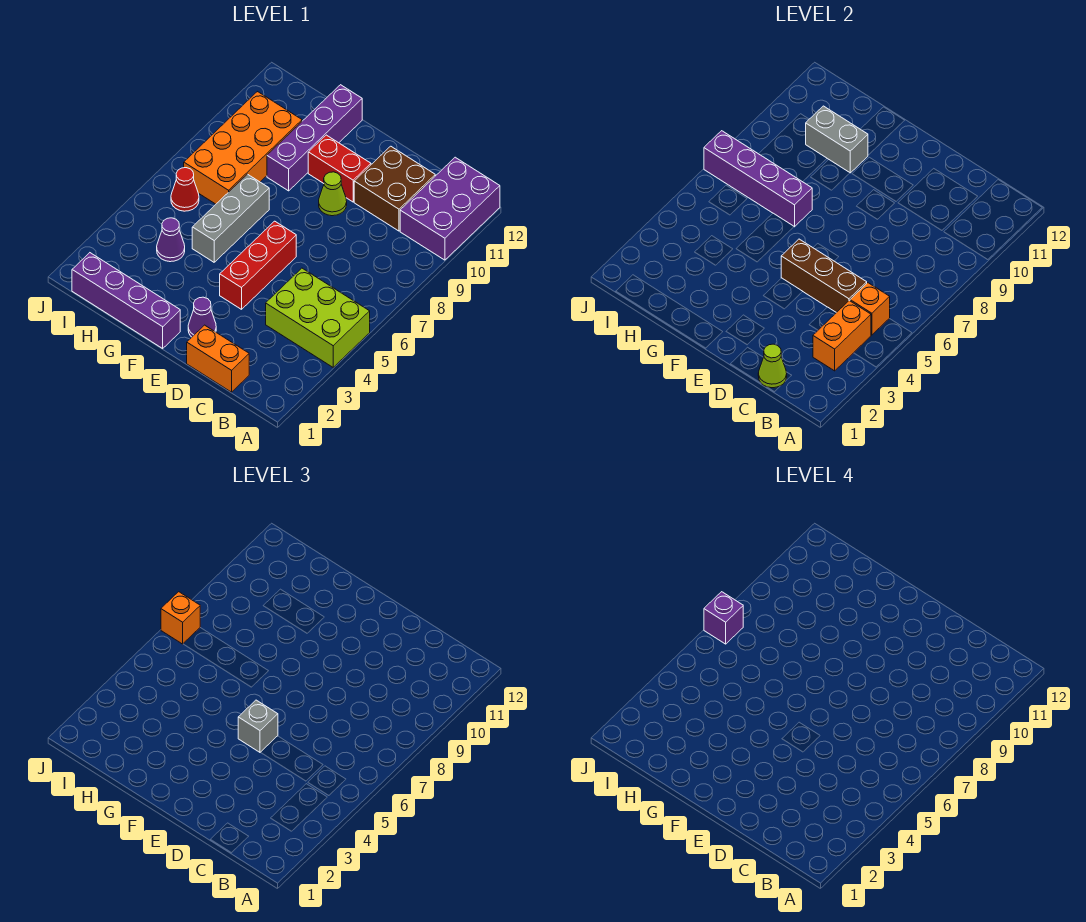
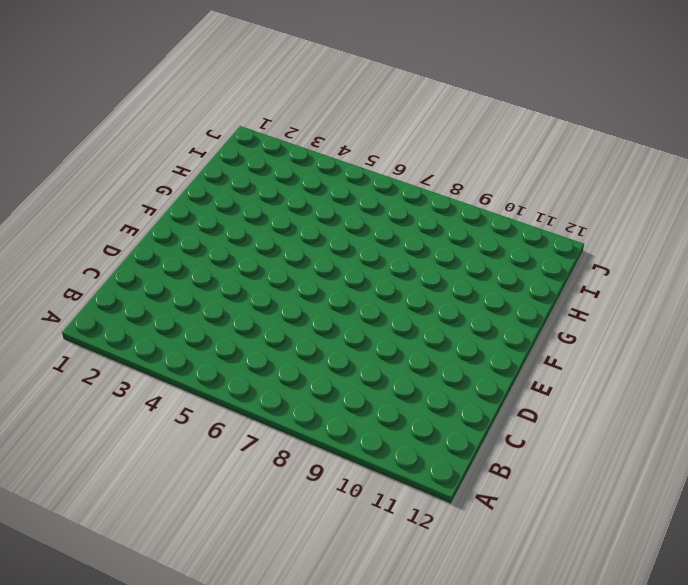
none -> lime 2x3 brick [266,268,370,367]
none -> purple 2x3 brick [400,157,500,260]
none -> orange 1x2 brick [187,325,249,392]

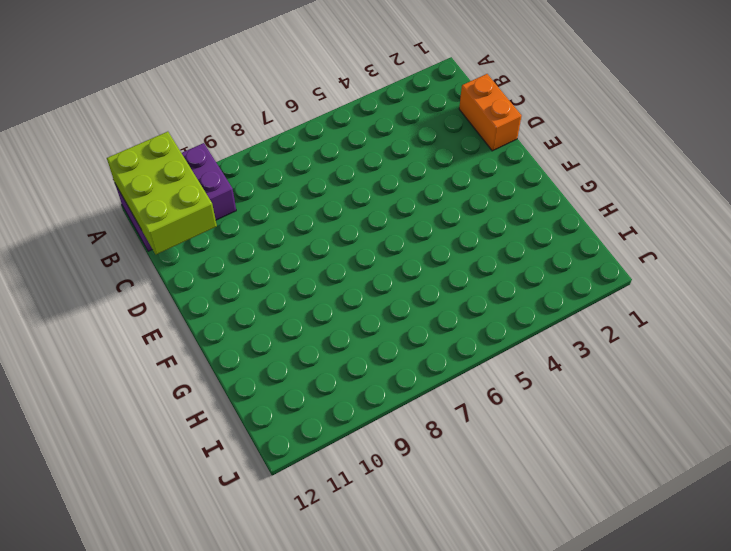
lime 2x3 brick [107,132,217,254] -> lime 2x3 brick moved to [266,268,370,367]
none -> brown 2x2 brick [354,146,435,231]
none -> purple 1x1 cone [188,297,216,337]
none -> red 1x3 brick [220,221,296,309]

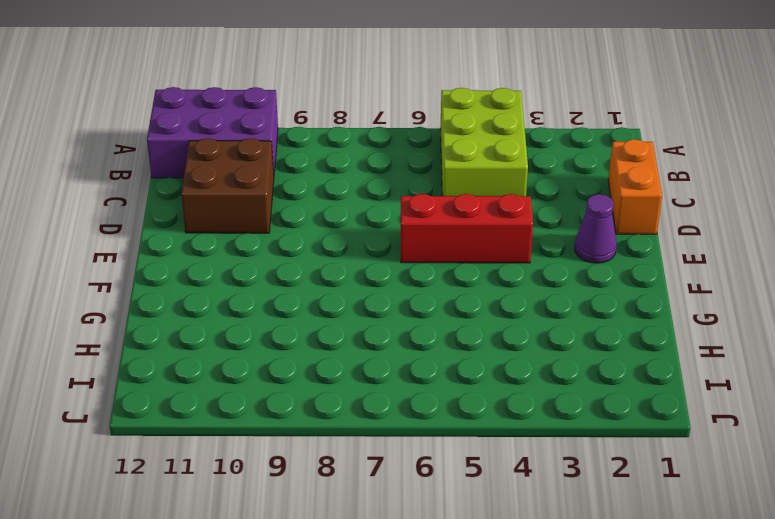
none -> lime 1x1 cone [319,172,347,216]
none -> red 1x2 brick [308,135,371,202]
none -> purple 1x4 brick [72,253,180,348]

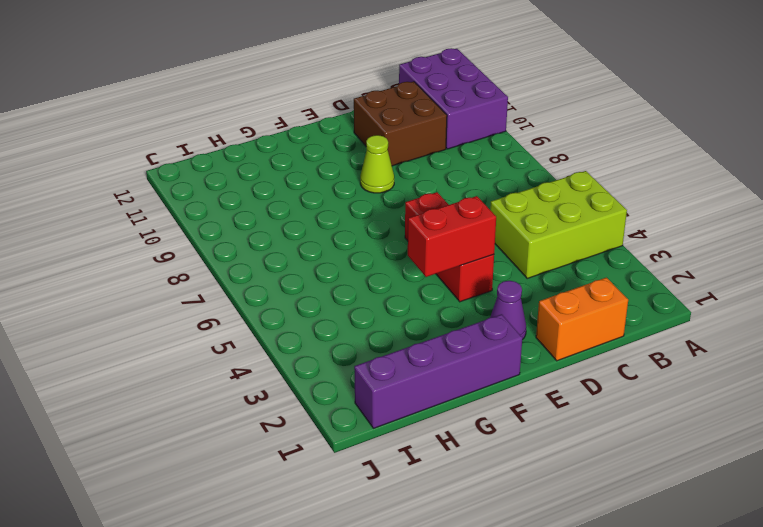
red 1x2 brick [408,196,496,277] -> red 1x2 brick moved to [308,135,371,202]
none -> grey 1x3 brick [192,174,269,262]
none -> purple 1x4 brick [267,85,362,191]
none -> purple 1x1 cone [157,218,185,262]

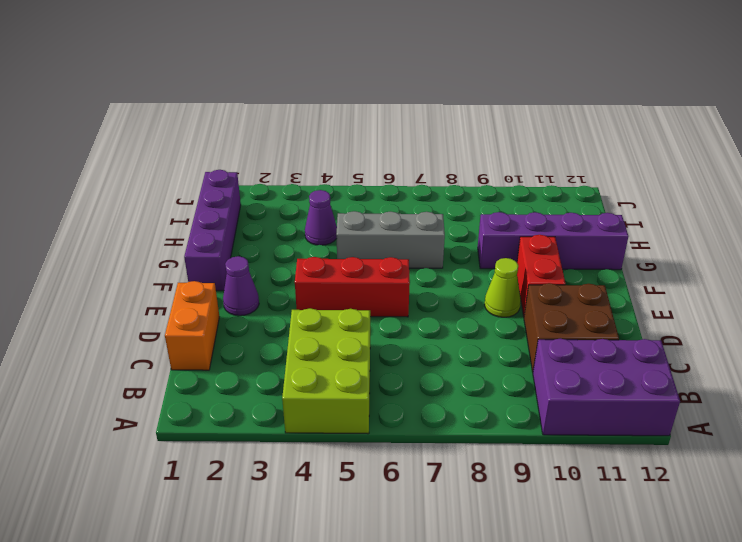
none -> orange 2x4 brick [184,92,302,204]
none -> red 1x1 cone [171,168,199,211]
none -> orange 1x2 brick [813,301,871,371]

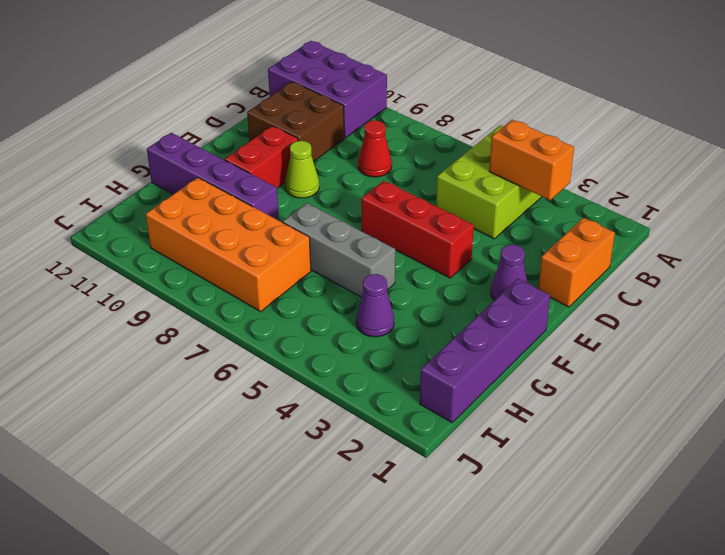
red 1x1 cone [358,120,392,177] -> red 1x1 cone moved to [171,168,199,211]
none -> orange 1x1 brick [850,283,890,335]
none -> lime 1x1 cone [758,344,787,388]
none -> brown 1x3 brick [781,239,867,313]

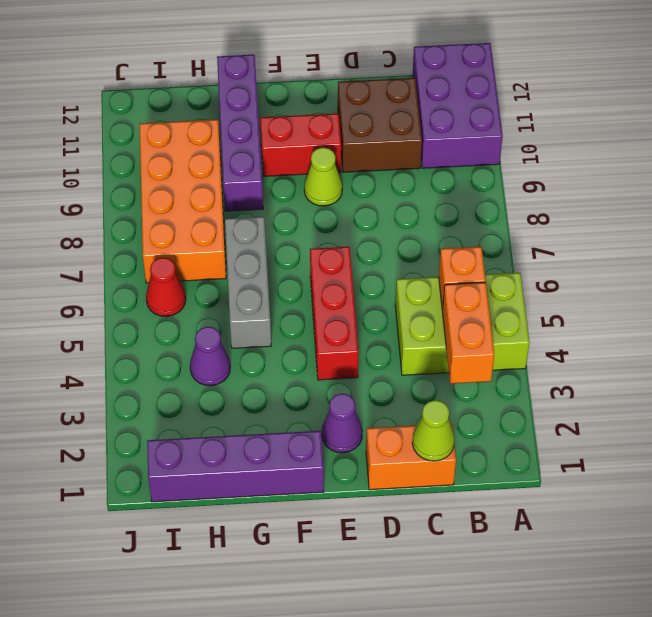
none -> brown 1x3 brick [781,239,867,313]
none -> purple 1x4 brick [704,131,812,227]
none -> grey 1x2 brick [806,106,868,173]

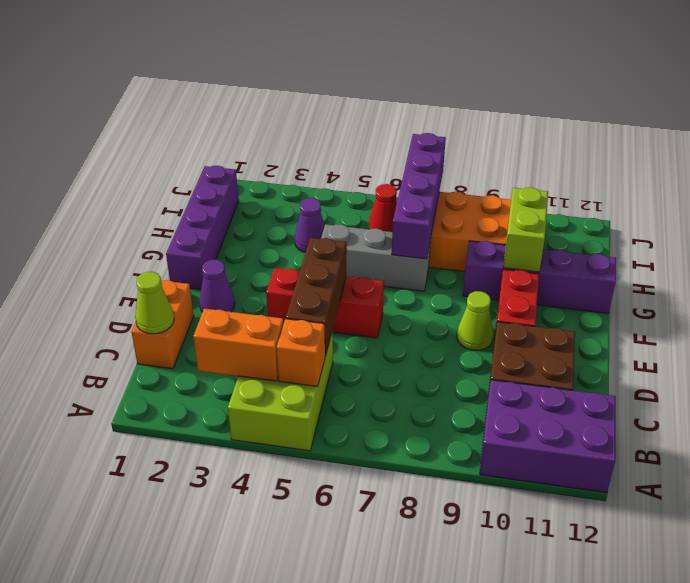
lime 1x2 brick [503,187,548,272] -> grey 1x2 brick [806,106,868,173]
none -> grey 1x1 brick [238,700,278,752]
none -> orange 1x1 brick [161,592,200,644]
none -> purple 1x1 brick [704,592,743,644]

